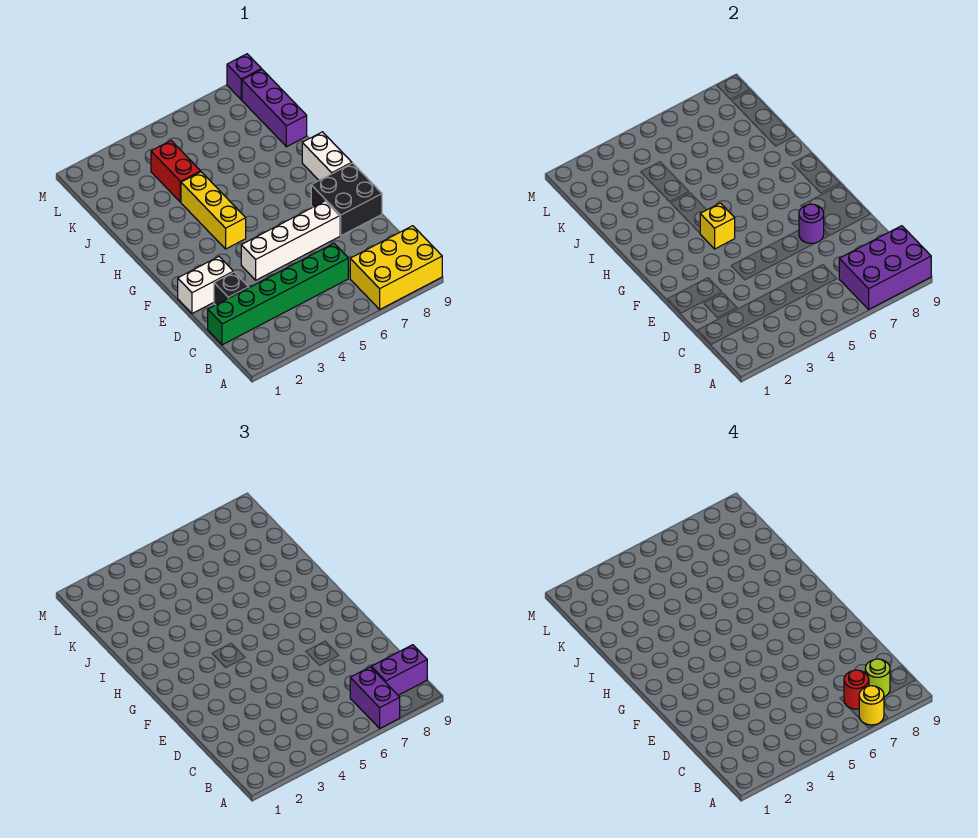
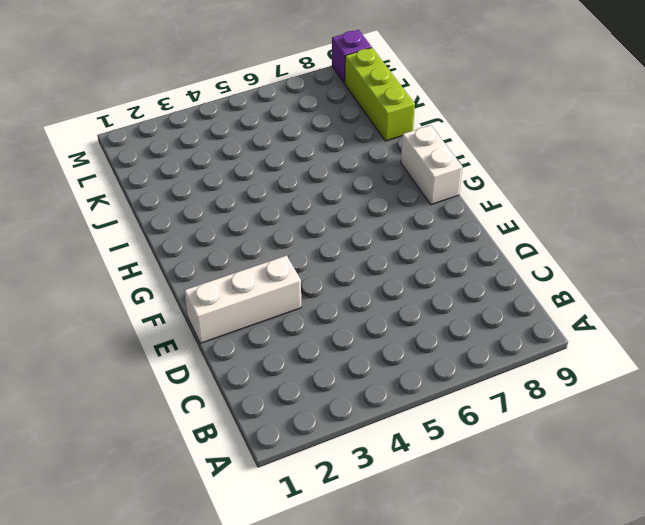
white 1x3 brick [184,256,301,343] -> white 1x2 brick [178,257,233,314]
lime 1x3 brick [345,48,415,141] -> purple 1x3 brick [242,70,307,147]
none -> yellow 2x3 brick [350,226,442,309]
none -> green 1x6 brick [208,244,348,345]
none -> black 1x1 brick [214,272,249,305]

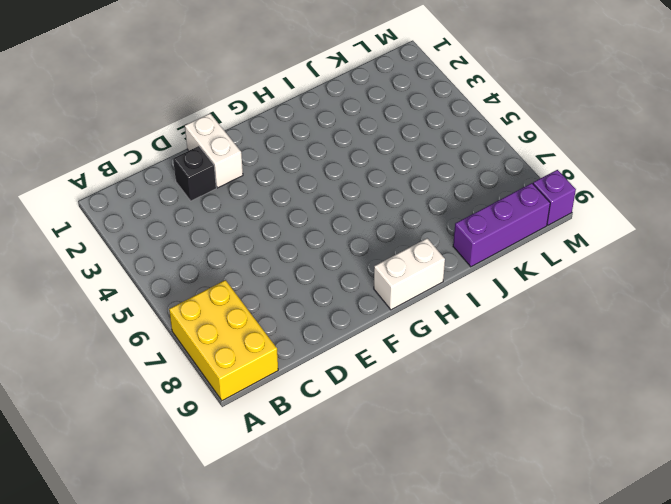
none -> green 1x6 brick [208,244,348,345]
none -> white 1x4 brick [241,201,340,280]
none -> black 2x2 brick [311,163,382,236]

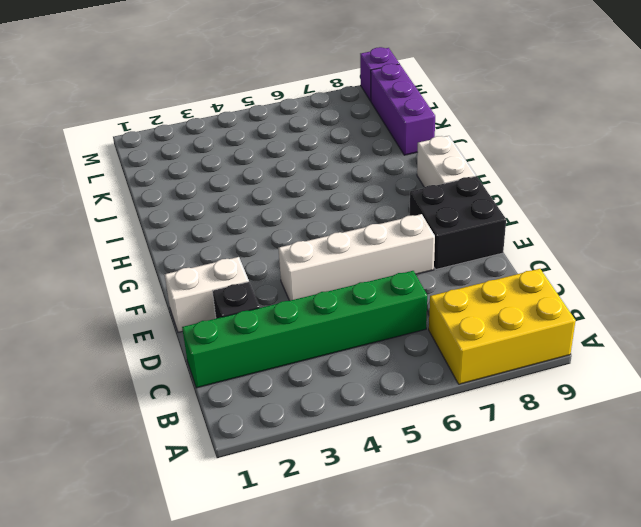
none -> yellow 1x3 brick [181,172,246,249]
none -> red 1x2 brick [151,141,201,202]
none -> purple 2x3 brick [839,226,931,309]

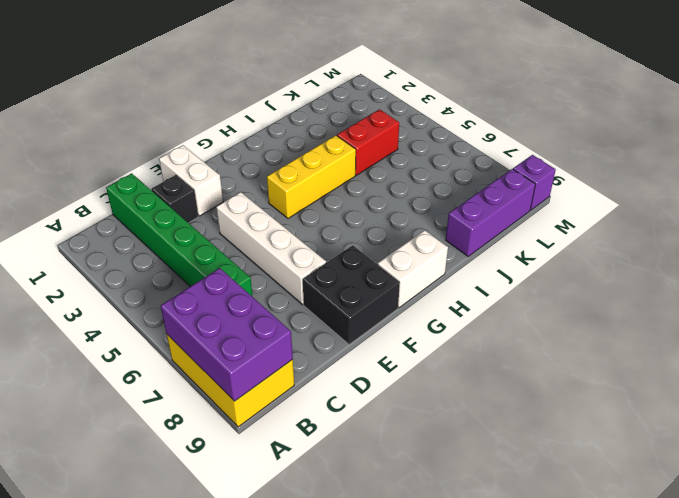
none -> purple 1x1 round brick [799,204,824,243]
none -> yellow 1x1 brick [700,203,735,249]
none -> purple 1x2 brick [350,667,400,728]

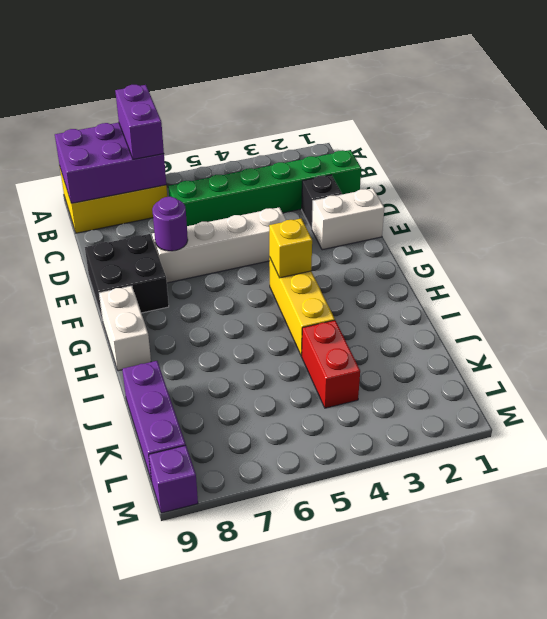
none -> purple 1x2 brick [371,645,427,695]
none -> yellow 1x1 round brick [859,686,884,725]
none -> red 1x1 round brick [844,670,869,709]

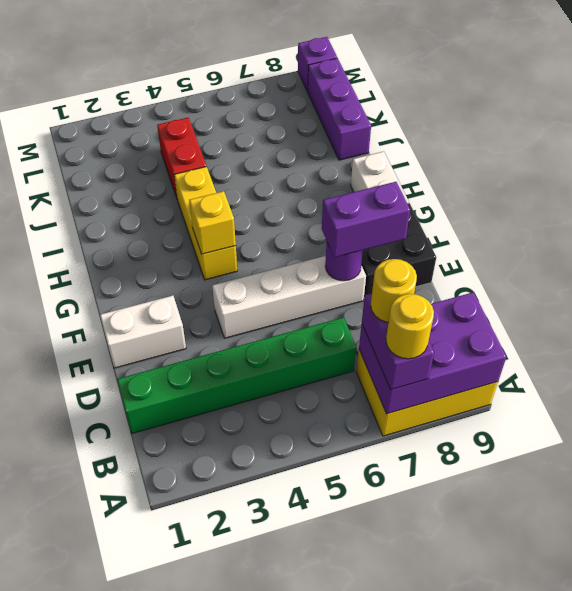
yellow 1x1 round brick [371,259,417,322] -> red 1x1 round brick [844,670,869,709]
purple 1x2 brick [322,182,410,257] -> purple 1x2 brick moved to [371,645,427,695]
none -> black 1x1 brick [214,272,249,305]
none -> lime 1x1 round brick [865,659,890,697]

